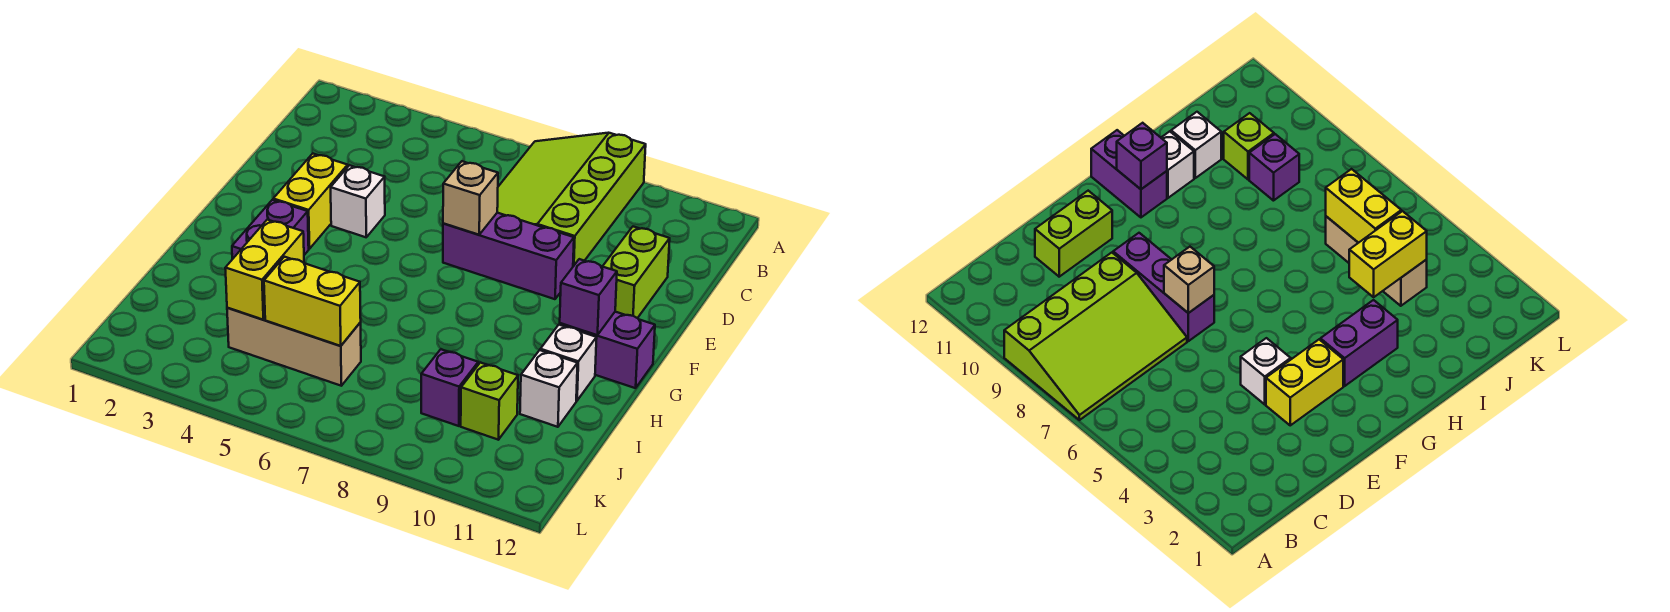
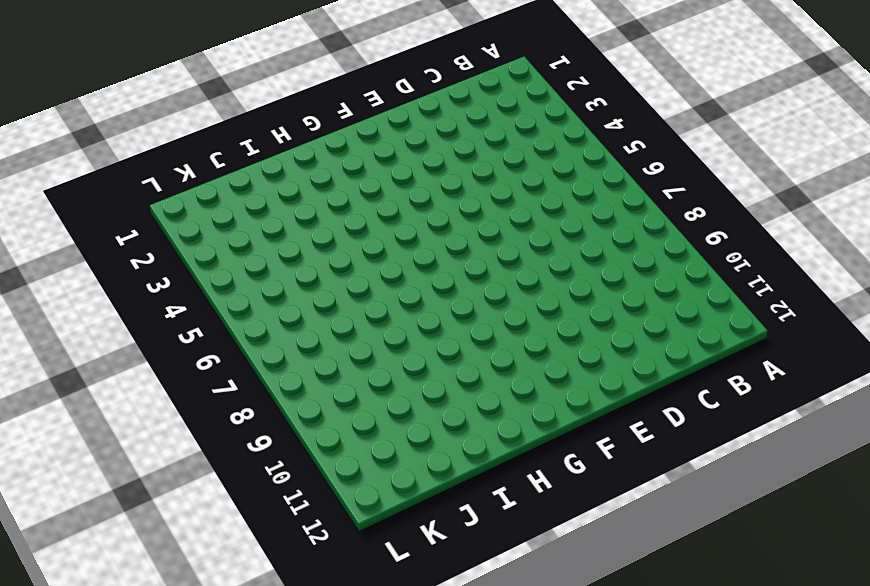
none -> lime 3x4 slope [497,133,646,266]
none -> lime 1x2 brick [603,227,670,318]
none -> yellow 1x2 brick [273,154,348,249]

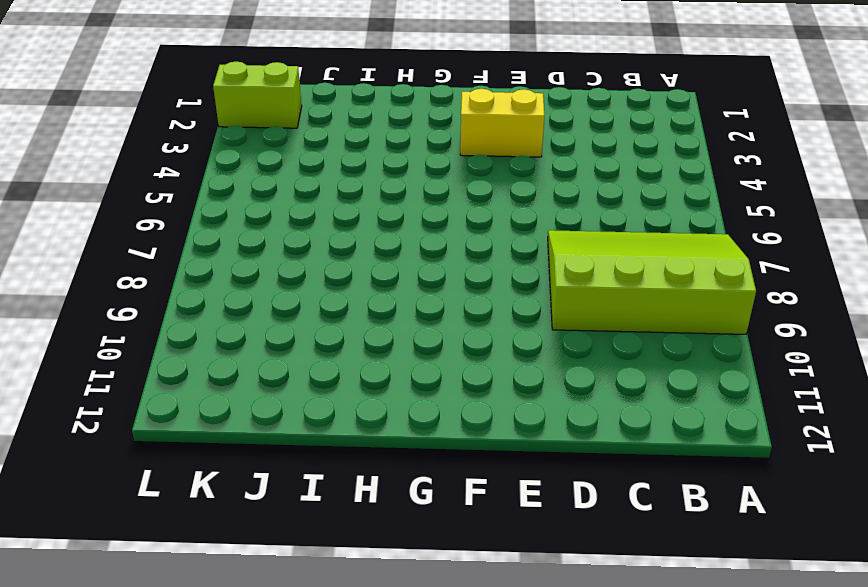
lime 1x2 brick [213,61,302,128] -> lime 1x2 brick moved to [603,227,670,318]
none -> white 1x1 brick [331,165,385,237]
none -> purple 1x3 brick [443,213,574,299]
none -> purple 1x2 brick [232,200,309,259]

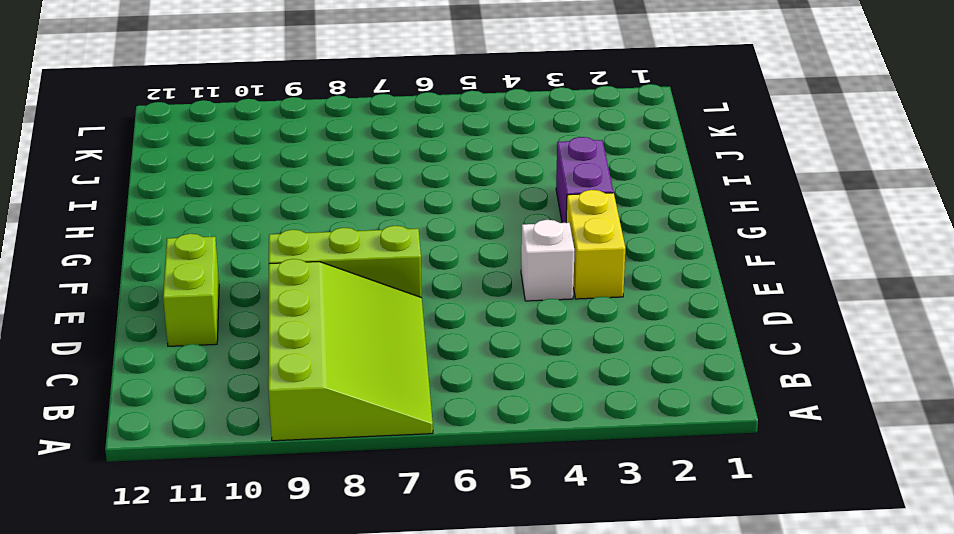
lime 1x3 brick [269,226,422,298] -> purple 1x3 brick [443,213,574,299]
none -> purple 1x2 brick [560,312,655,388]
none -> white 1x1 brick [540,325,597,401]
none -> white 1x1 brick [520,350,578,427]

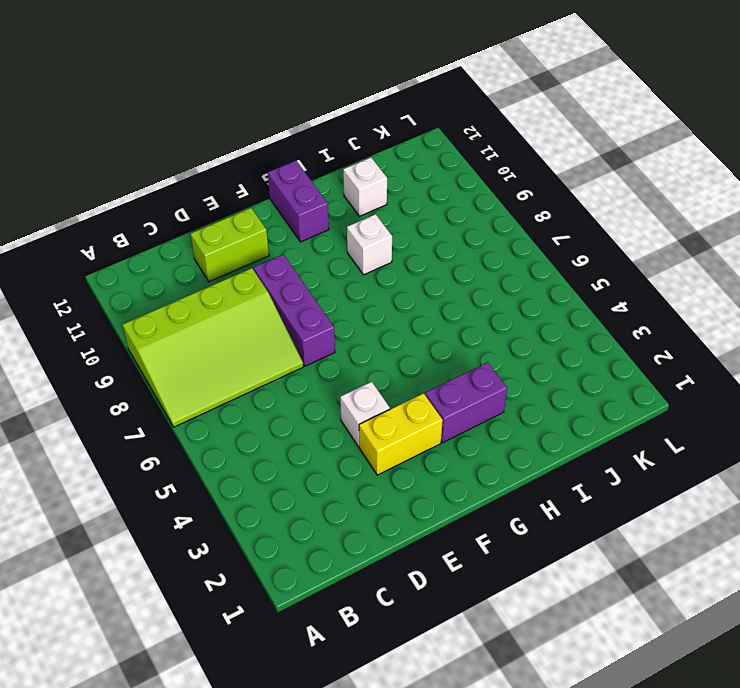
white 1x1 brick [347,214,392,275] -> white 1x1 brick moved to [540,325,597,401]
none -> tan 1x3 brick [227,308,361,386]
none -> purple 1x1 brick [421,349,478,426]
none -> lime 1x1 brick [461,363,518,440]

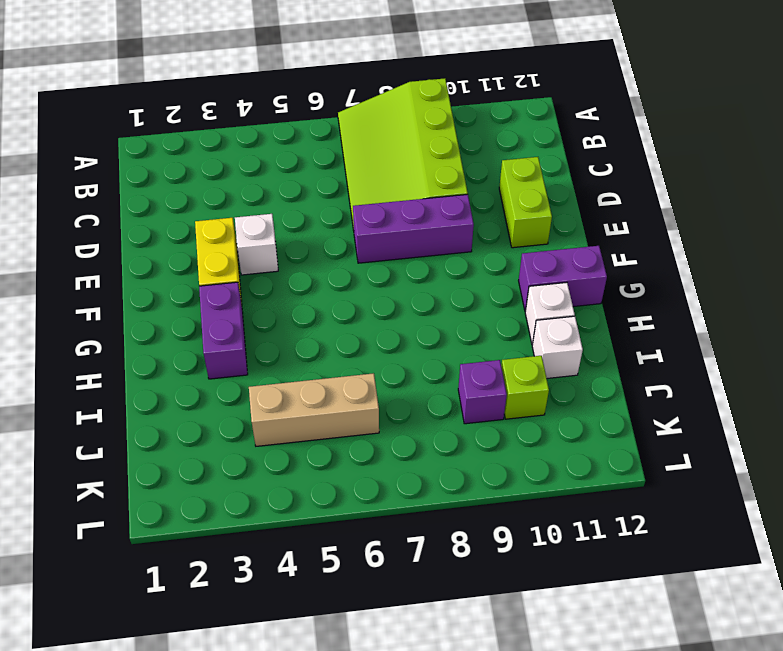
none -> tan 1x1 brick [443,161,498,235]
none -> purple 1x1 brick [560,259,617,335]
none -> yellow 1x2 brick [225,220,304,320]

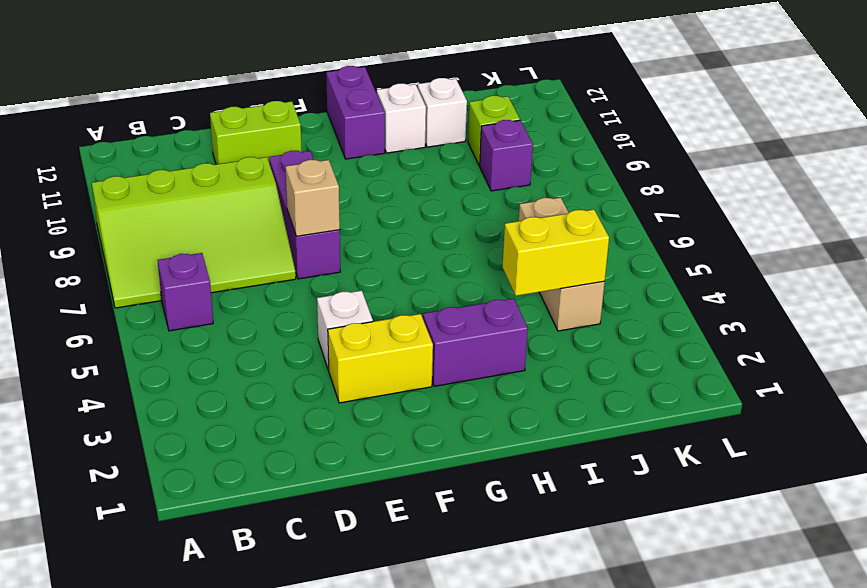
purple 1x1 brick [158,253,213,331] -> purple 1x1 brick moved to [560,259,617,335]
none -> yellow 1x2 brick [264,257,361,346]

